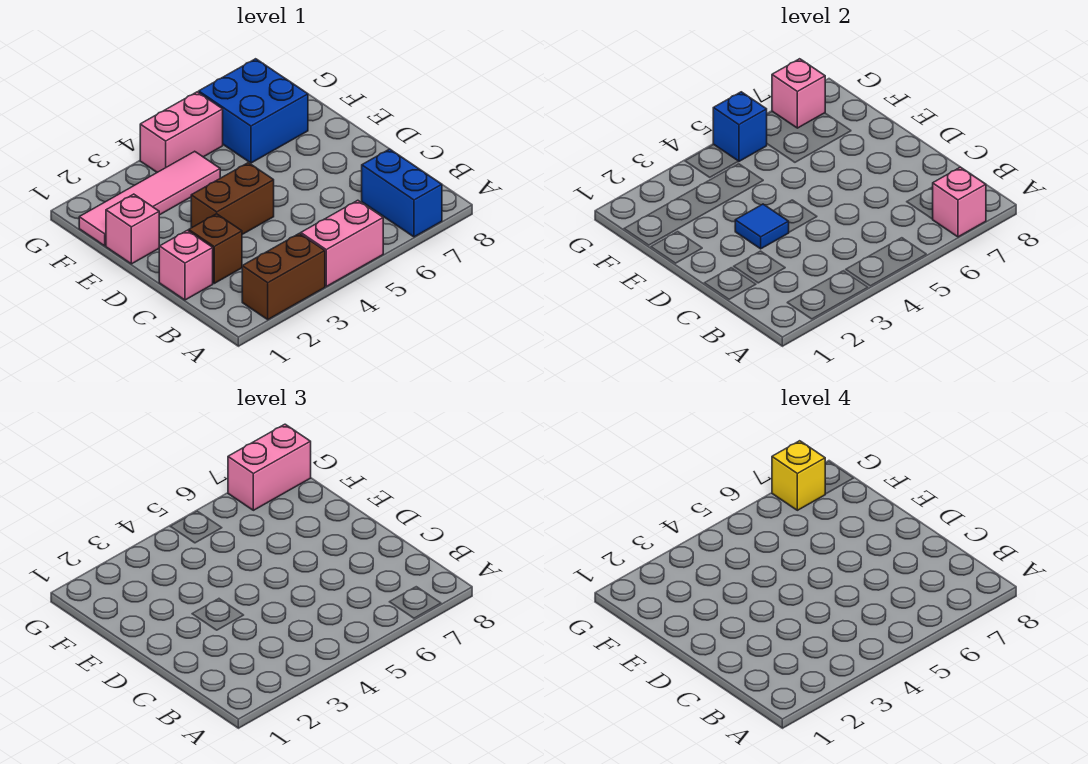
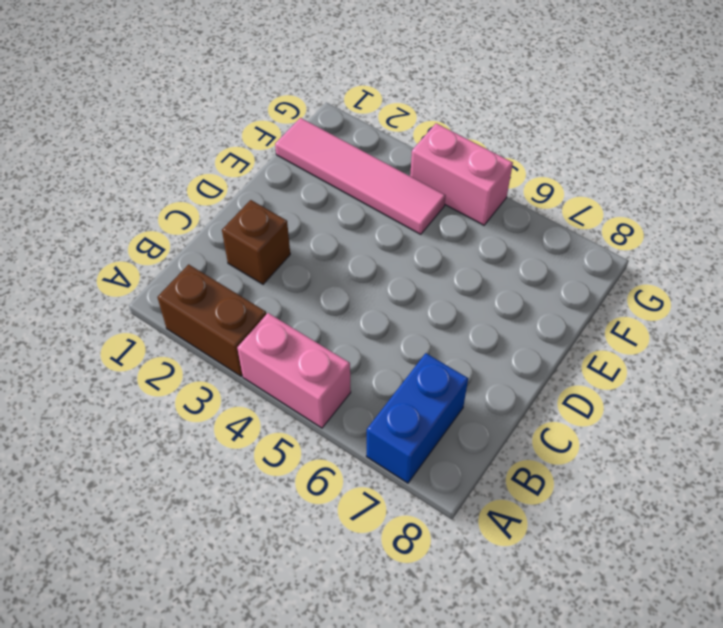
none -> pink 1x1 brick [159,230,213,300]
none -> brown 1x2 brick [191,163,274,234]
none -> pink 1x1 brick [106,194,159,264]

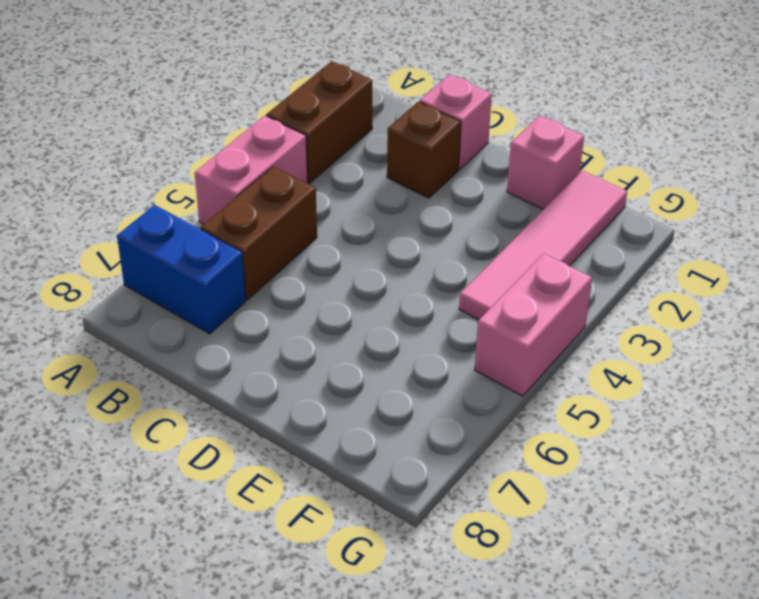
brown 1x2 brick [201,166,317,300] -> brown 1x2 brick moved to [191,163,274,234]
none -> blue 2x2 brick [199,59,308,163]
none -> pink 1x1 brick [933,167,986,237]
none -> blue 1x1 tile [735,204,789,249]

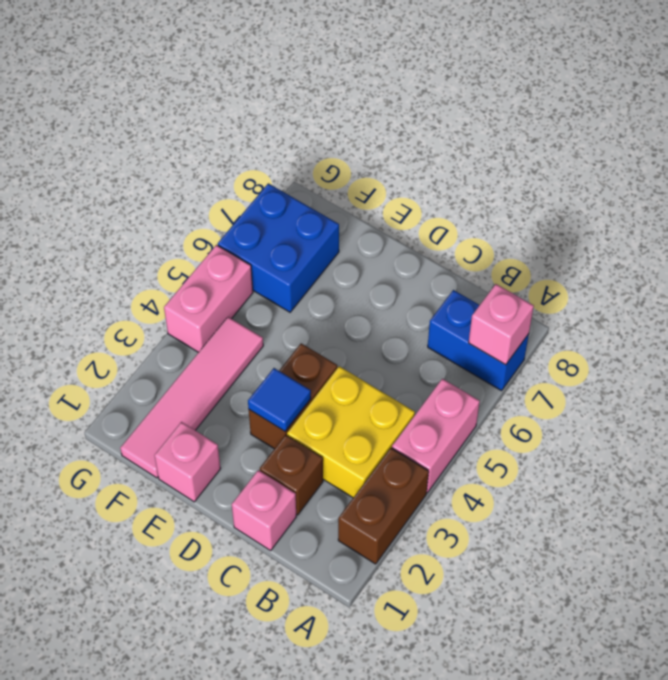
yellow 2x2 brick [287,366,415,498] -> none
none -> blue 1x1 brick [713,92,767,161]
none -> pink 1x1 brick [772,59,825,128]
none -> pink 1x2 brick [228,424,311,510]

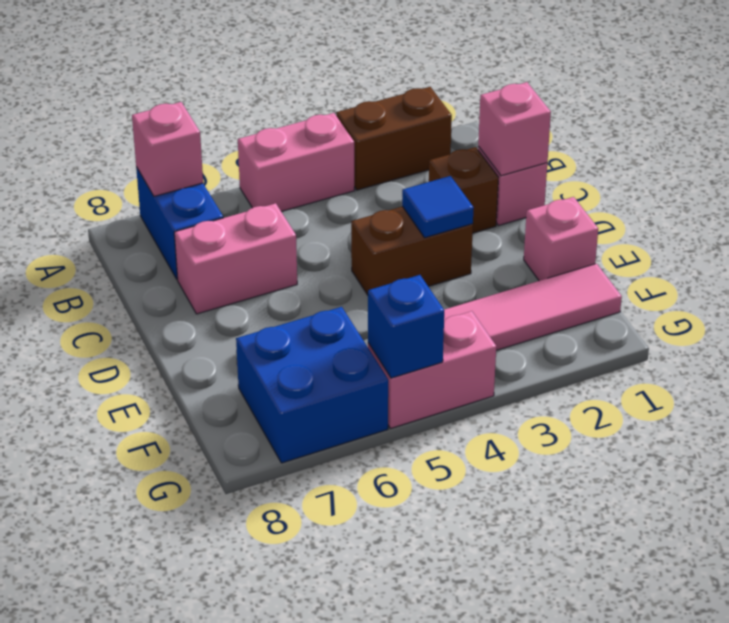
pink 1x1 brick [478,82,551,176] -> pink 1x1 brick moved to [772,59,825,128]
pink 1x2 brick [174,203,297,314] -> pink 1x2 brick moved to [228,424,311,510]
none -> yellow 1x1 brick [772,441,825,510]

